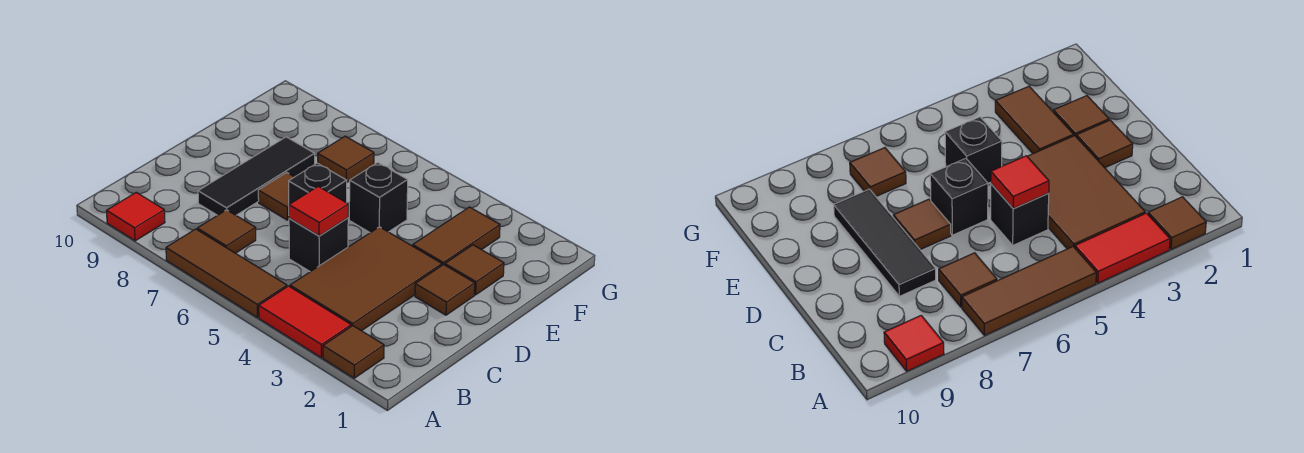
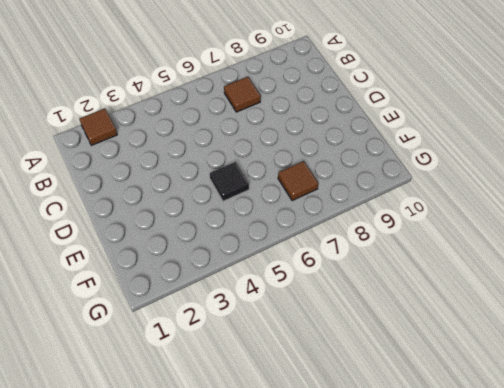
black 1x1 tile [210,162,249,201] -> black 1x1 brick [349,162,408,233]
none -> red 1x2 tile [259,286,351,358]
none -> brown 1x3 tile [166,229,287,317]
none -> red 1x1 tile [107,193,165,241]

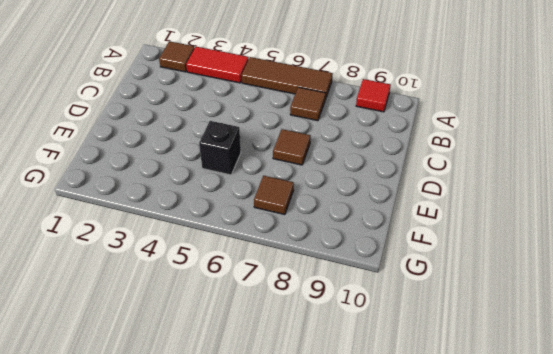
none -> brown 2x3 tile [290,227,442,331]
none -> black 1x1 brick [289,218,348,272]
none -> black 1x3 tile [198,137,315,215]

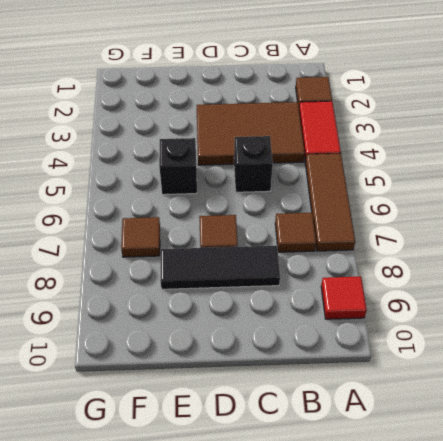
none -> brown 1x1 tile [415,264,475,315]
none -> black 1x1 brick [289,163,347,204]
none -> brown 1x1 tile [445,245,504,295]

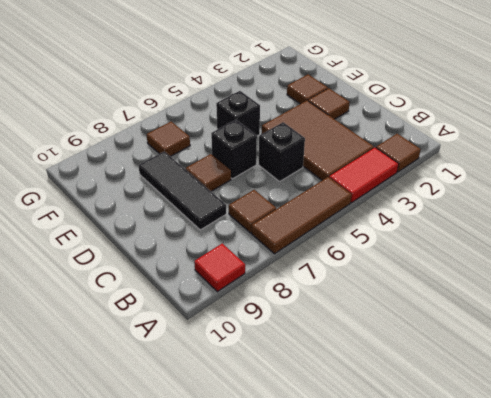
none -> brown 1x2 tile [413,207,500,265]
none -> red 1x1 tile [289,186,348,236]

